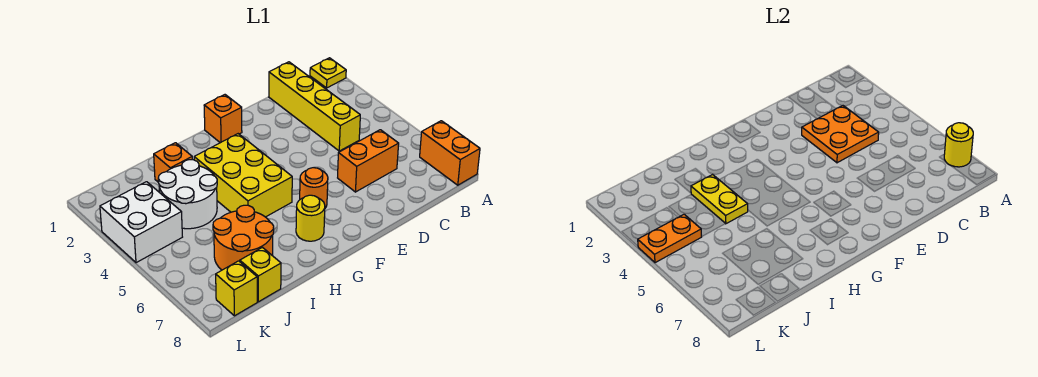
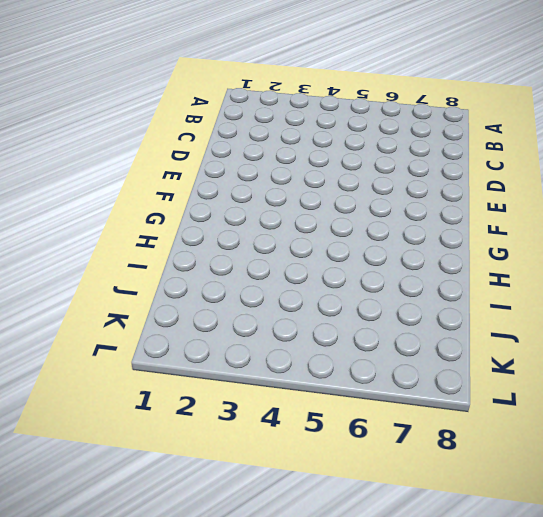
none -> yellow 1x1 plate [310,58,346,88]
none -> orange 1x2 brick [420,121,480,185]
none -> yellow 1x4 brick [269,62,360,151]

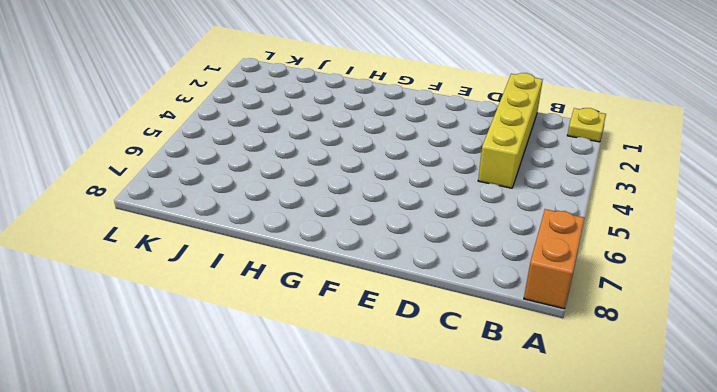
none -> orange 1x2 brick [338,130,399,192]
none -> orange 1x1 brick [204,95,242,143]
none -> orange 1x1 round brick [300,168,328,208]

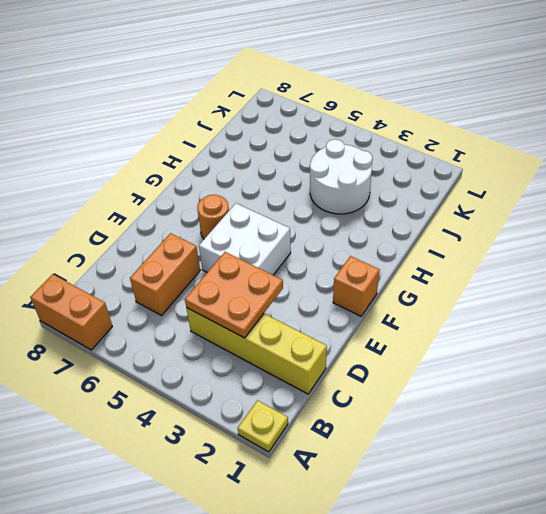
white 2x2 brick [199,203,291,275] -> white 2x2 brick moved to [100,182,182,263]
none -> yellow 2x3 brick [194,134,292,217]
none -> yellow 1x1 round brick [296,195,325,241]
none -> orange 1x1 brick [154,143,192,182]

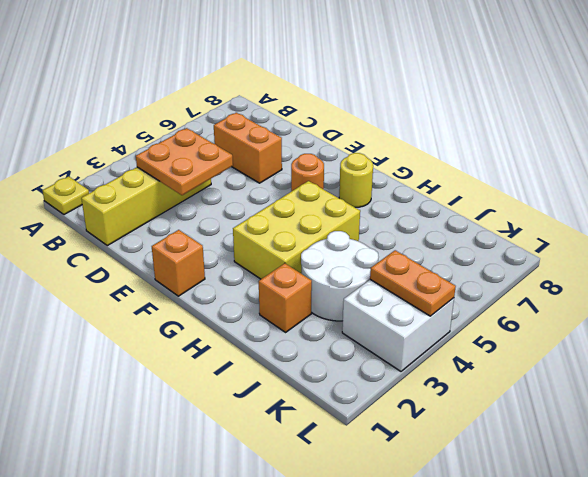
none -> orange 1x2 brick [420,121,480,185]
none -> orange 2x2 round brick [213,205,274,270]
none -> yellow 1x1 brick [240,247,281,302]

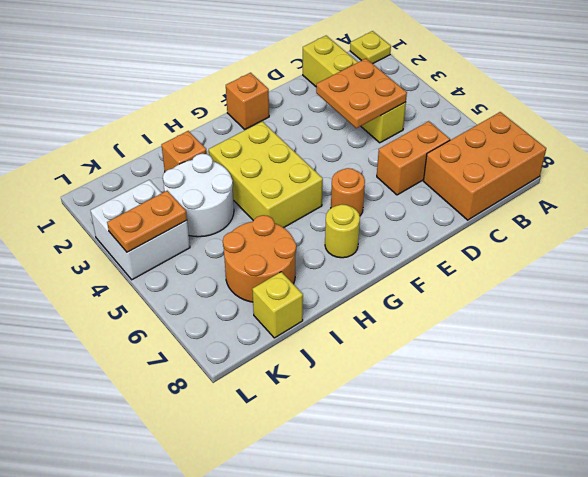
orange 2x3 brick [424,112,546,220] -> orange 1x2 brick [420,121,480,185]
none -> yellow 1x1 brick [216,261,257,316]
none -> yellow 1x1 round brick [944,123,973,167]
none -> yellow 1x2 plate [691,175,748,224]

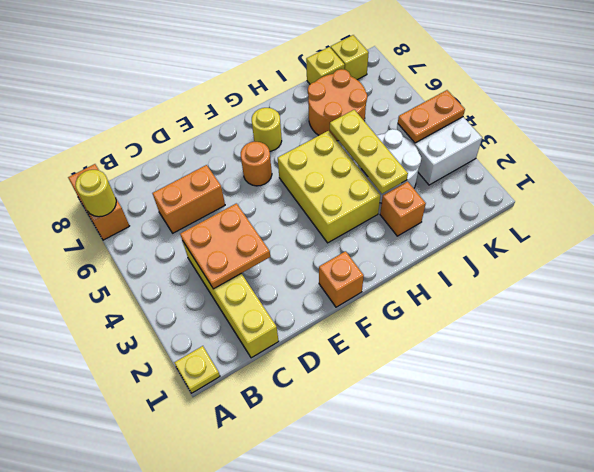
yellow 1x3 plate [330,110,408,194] -> yellow 1x2 plate [691,175,748,224]

